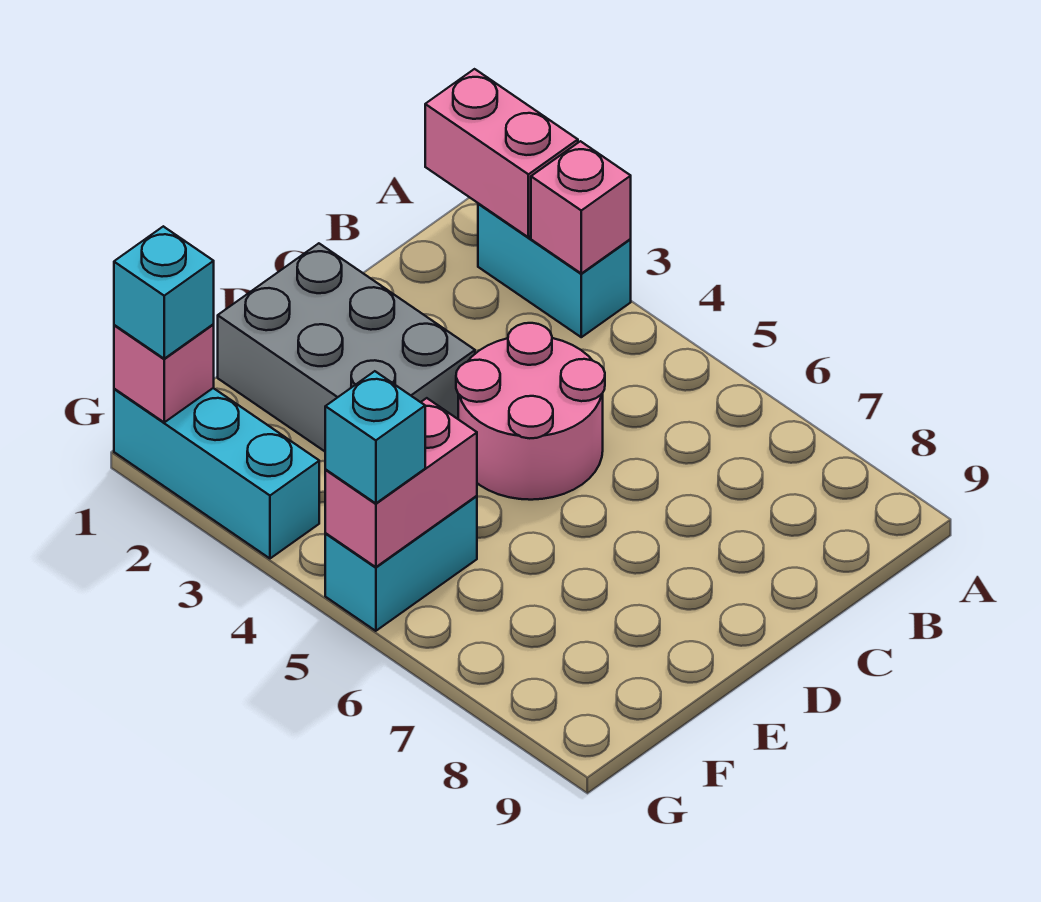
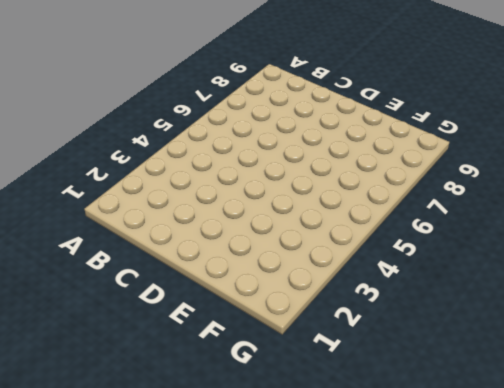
none -> cyan 1x2 brick [478,204,631,337]
none -> pink 2x2 round brick [456,323,605,500]

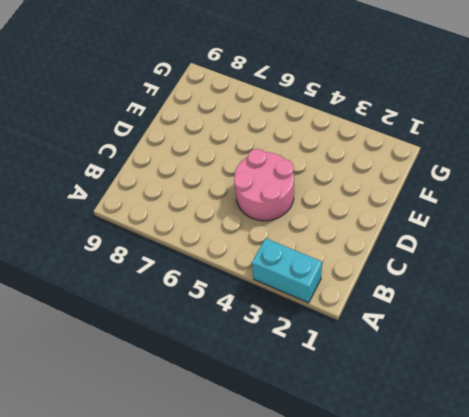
none -> grey 2x3 brick [218,243,475,451]
none -> cyan 1x2 brick [325,496,477,631]

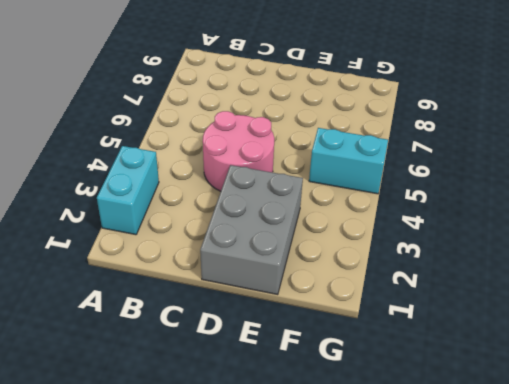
none -> cyan 1x3 brick [114,388,319,558]
none -> pink 1x2 brick [425,69,578,237]

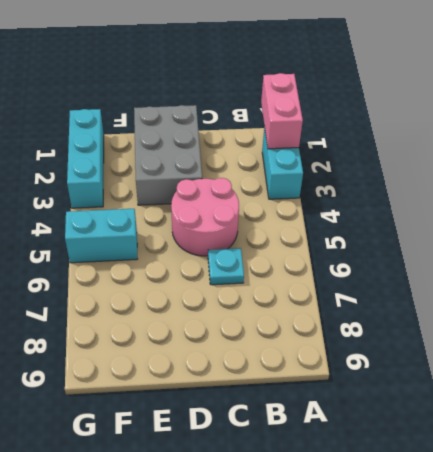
cyan 1x1 plate [208,248,244,285] -> none
none -> pink 1x1 brick [531,141,631,273]
none -> pink 1x2 brick [325,398,477,567]

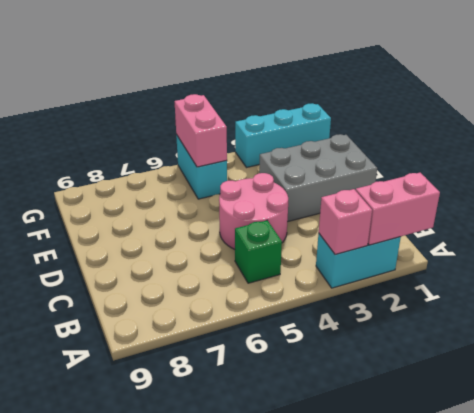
green 1x1 brick [235,220,282,283] -> none
none -> pink 1x1 brick [114,325,214,422]
none -> cyan 1x1 brick [114,226,214,359]

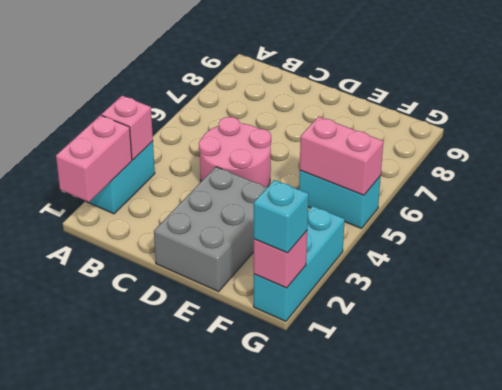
none -> cyan 1x1 brick [325,371,425,503]

